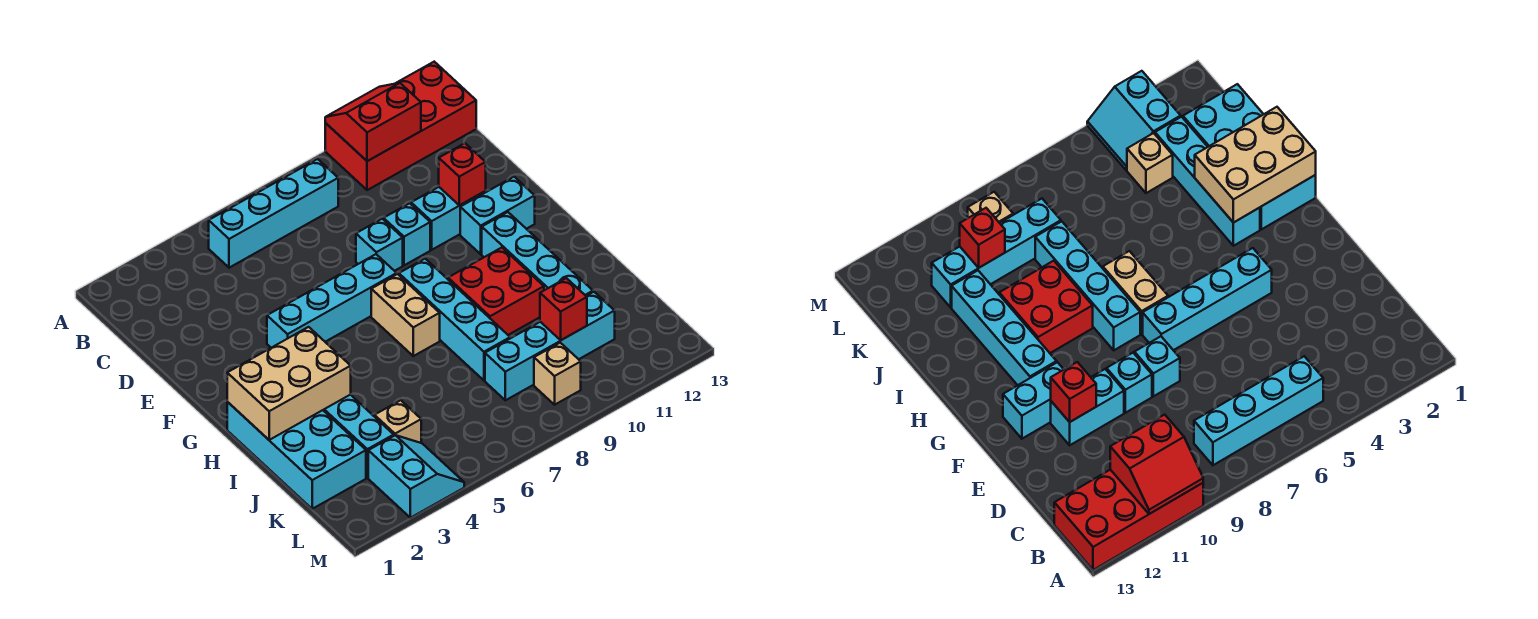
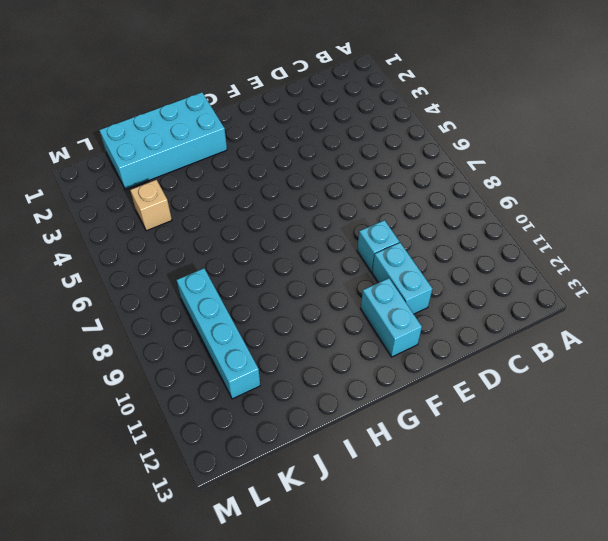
none -> red 2x4 brick [325,62,476,190]
none -> cyan 1x4 brick [209,159,338,268]
none -> cyan 1x1 brick [356,219,403,271]

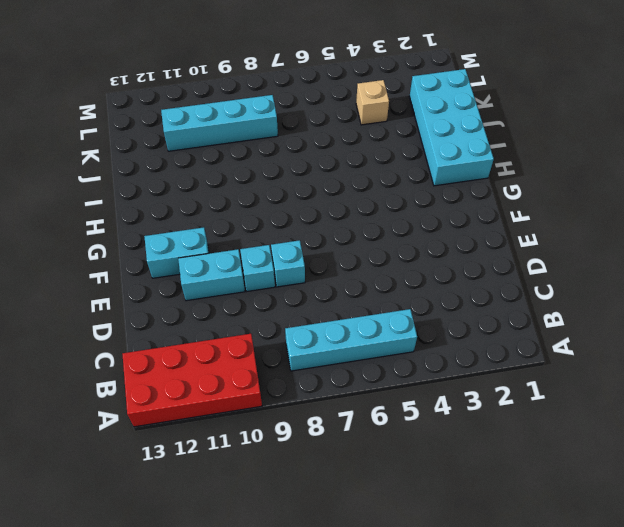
none -> cyan 1x4 brick [267,254,397,348]
none -> tan 1x2 brick [371,274,440,356]
none -> cyan 1x4 brick [399,259,510,380]

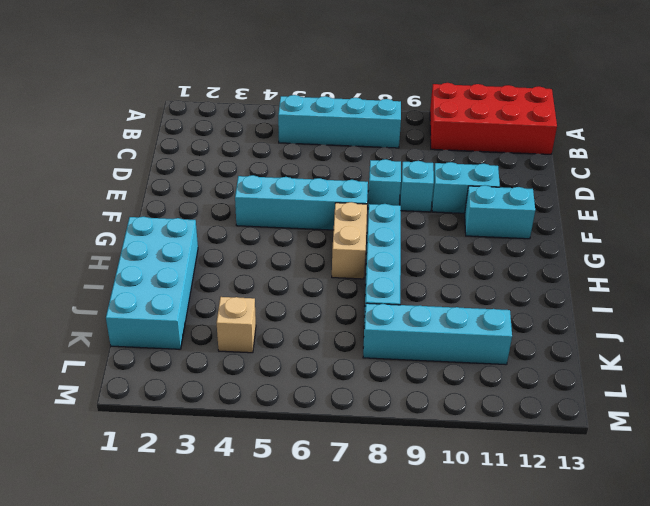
none -> cyan 1x4 brick [482,212,593,296]
none -> cyan 1x4 brick [323,395,394,478]
none -> red 2x2 brick [448,248,544,335]

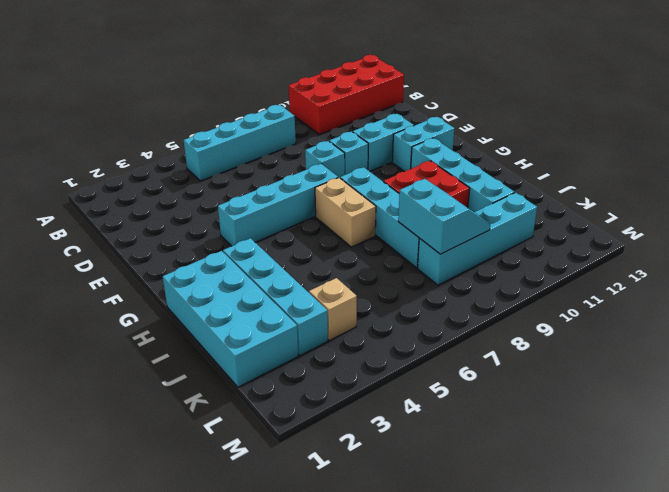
cyan 2x2 slope [398,179,490,254] -> cyan 2x2 slope moved to [368,435,464,518]
none -> tan 1x1 brick [534,343,581,405]
none -> red 2x2 slope [325,83,421,161]
none -> red 1x1 brick [439,143,486,205]

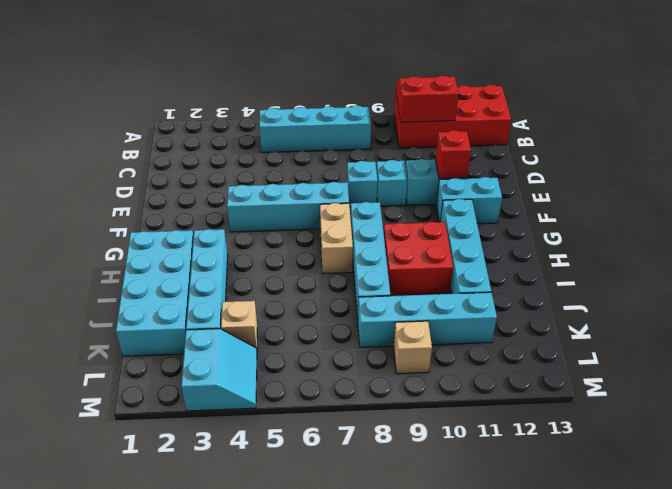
none -> tan 2x3 brick [227,327,351,440]
none -> red 1x1 brick [540,278,587,340]

